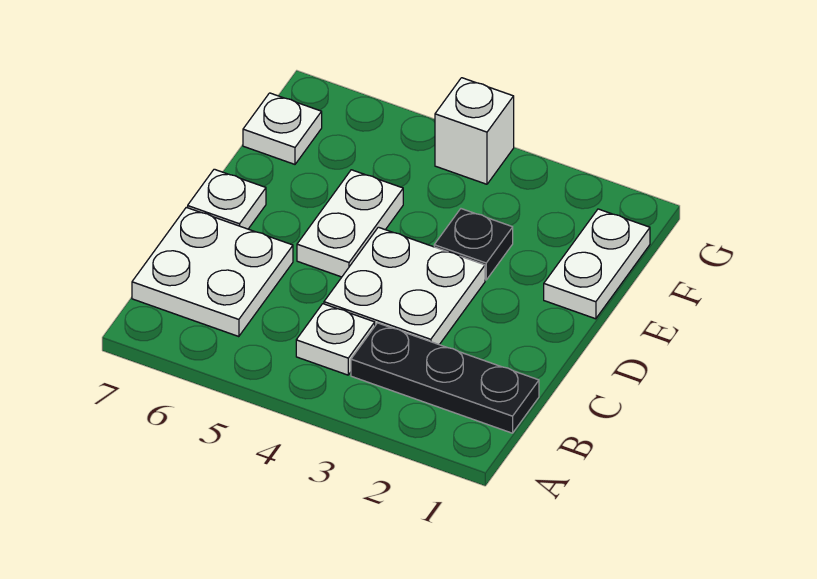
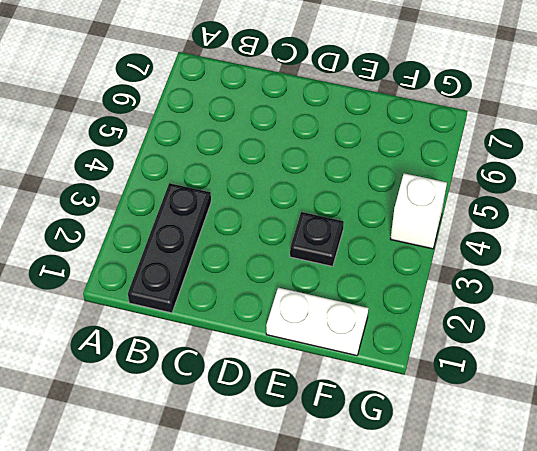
none -> white 1x1 plate [296,304,375,375]
none -> white 2x2 plate [132,207,293,337]

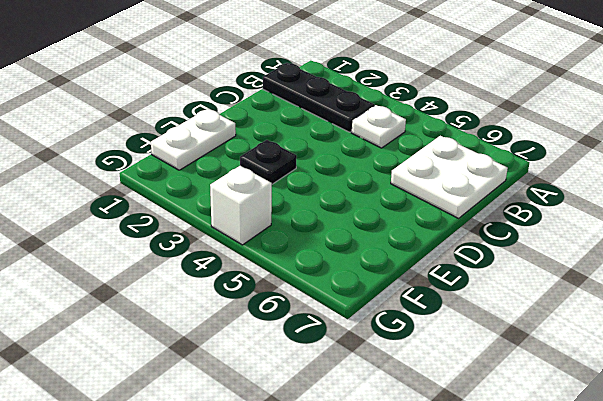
none -> white 2x2 plate [324,227,485,345]
none -> white 1x2 plate [297,170,403,277]

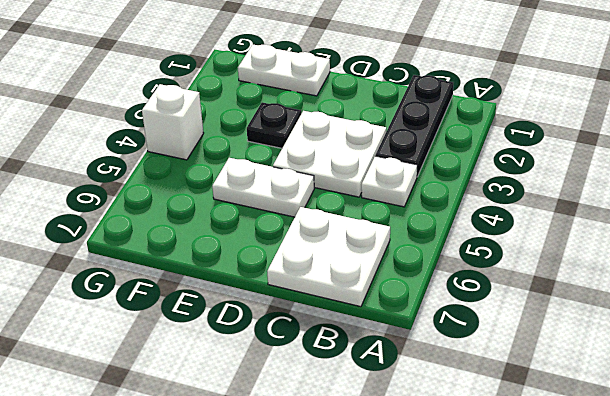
none -> white 1x1 plate [188,169,266,229]
none -> white 1x1 plate [243,93,322,164]

